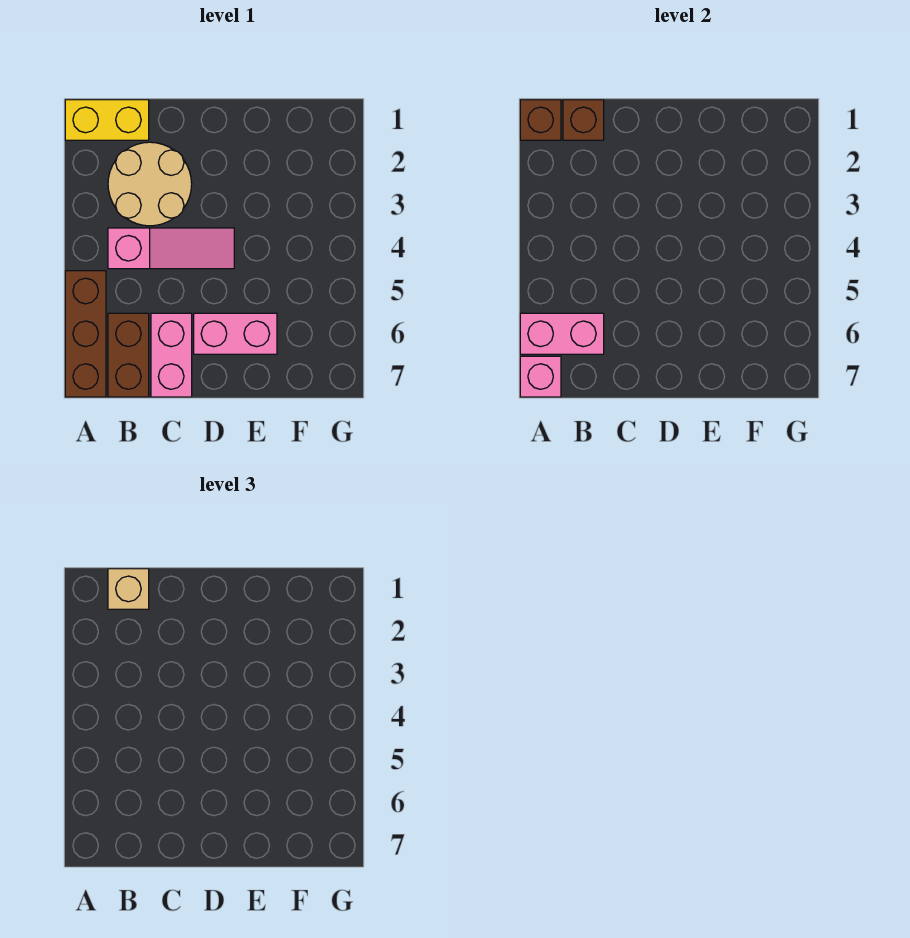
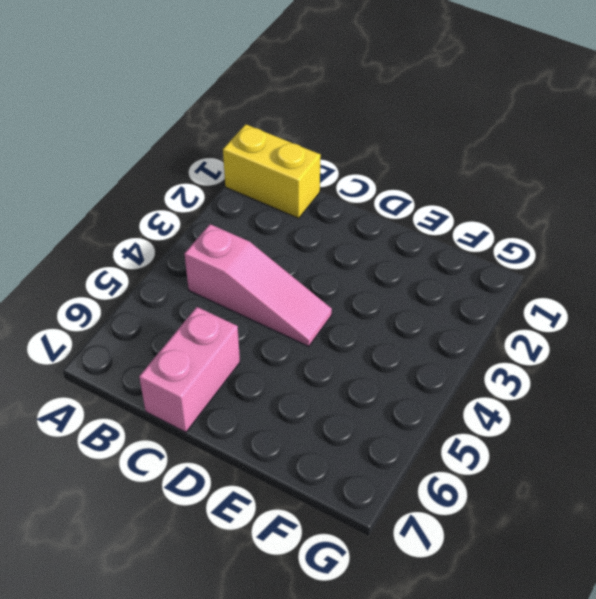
none -> brown 1x3 brick [65,271,106,397]
none -> tan 2x2 round brick [108,142,192,226]
none -> brown 1x2 brick [108,313,149,397]

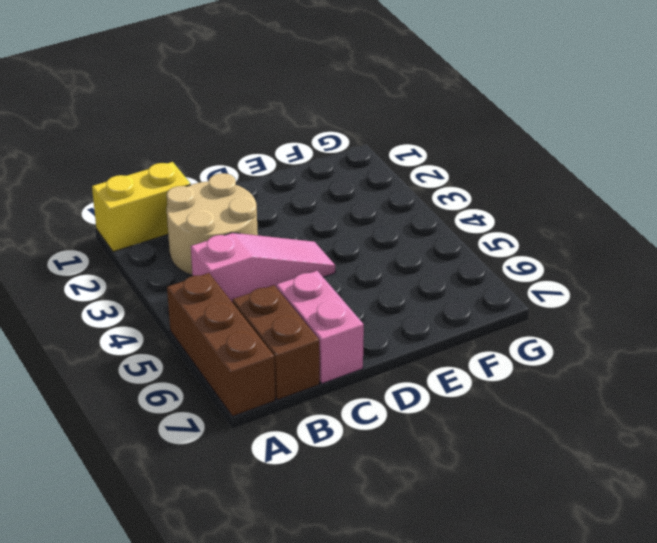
none -> pink 1x2 brick [194,313,277,354]
none -> brown 1x1 brick [520,100,561,140]
none -> pink 1x2 brick [520,313,604,354]

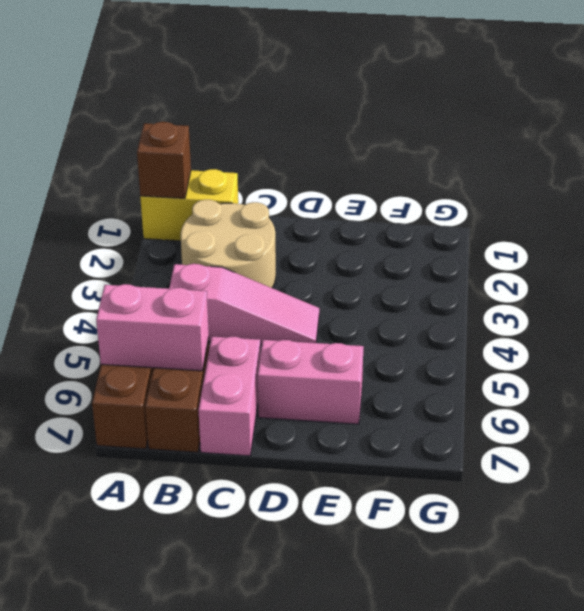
none -> pink 1x1 brick [520,356,561,397]
none -> brown 1x1 brick [563,100,604,140]
none -> tan 1x1 brick [108,569,149,609]

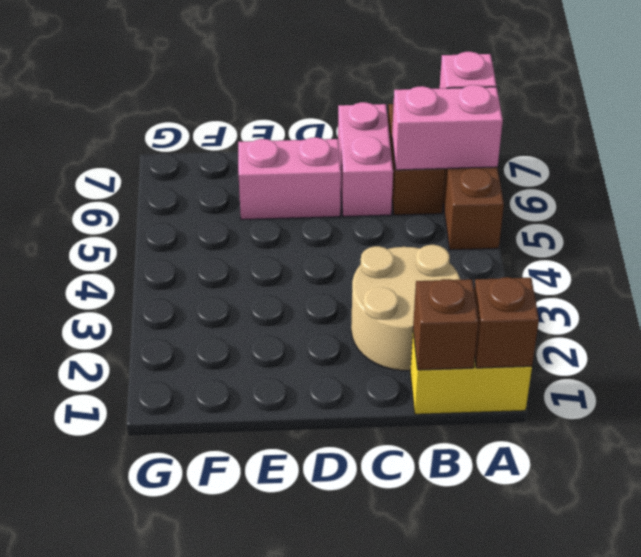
none -> pink 1x3 slope [108,228,234,269]
none -> tan 1x1 brick [108,569,149,609]

